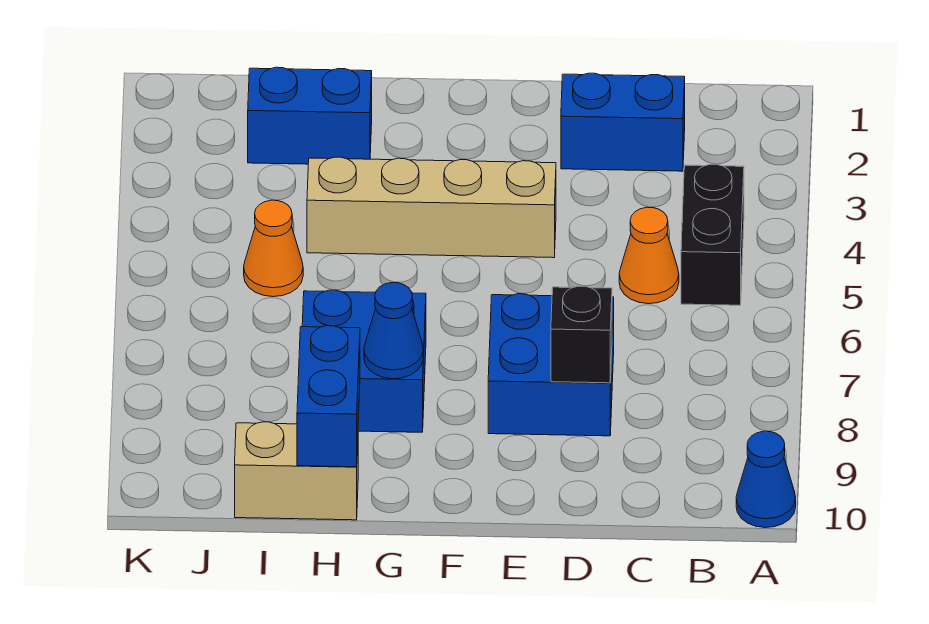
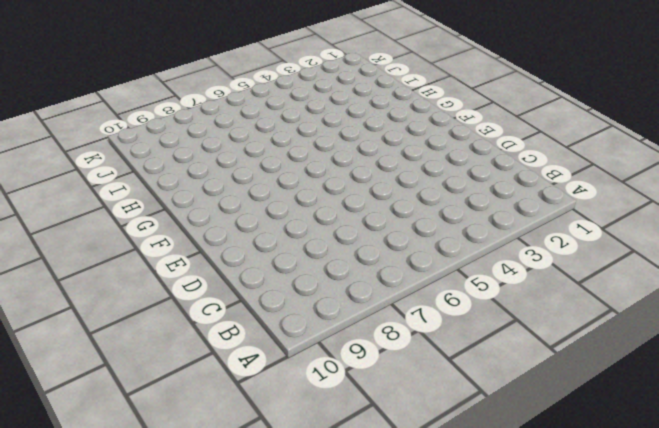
none -> blue 1x1 cone [736,431,796,528]
none -> black 1x2 brick [681,164,744,305]
none -> blue 1x2 brick [561,73,685,171]

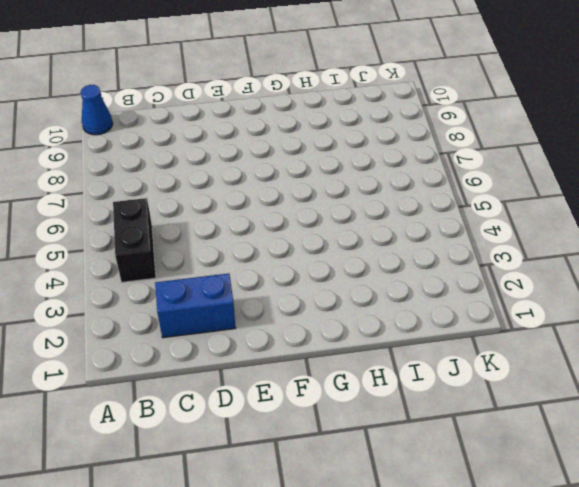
none -> orange 1x1 cone [619,207,679,304]
none -> blue 2x2 brick [488,294,614,436]
none -> tan 1x4 brick [307,157,556,258]

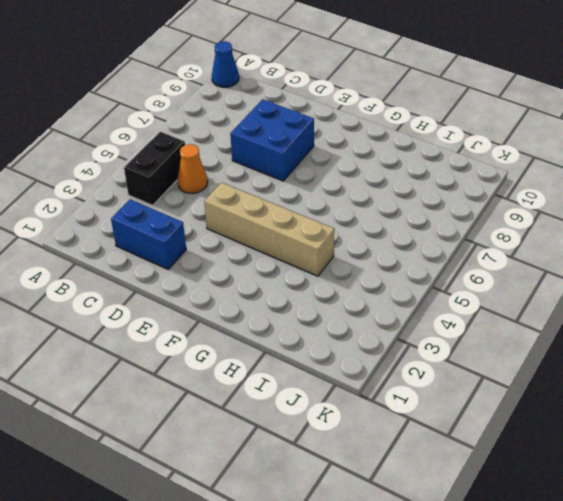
none -> blue 2x2 brick [302,290,426,432]
none -> blue 1x2 brick [248,67,372,164]
none -> tan 1x2 brick [235,422,358,520]

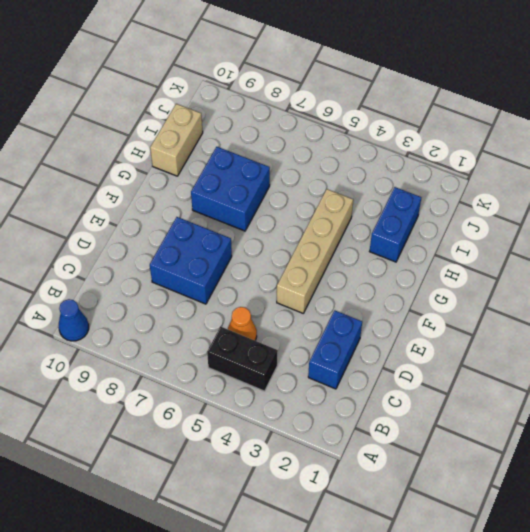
none -> orange 1x1 cone [244,200,303,297]
none -> black 1x1 brick [551,286,612,383]
none -> blue 1x1 cone [364,283,423,379]

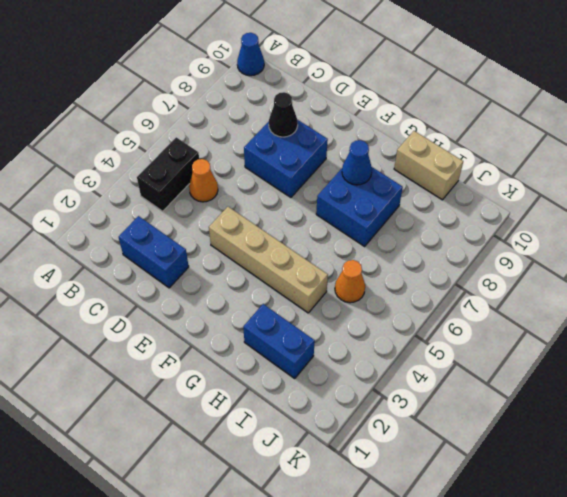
black 1x1 cone [269,92,298,137] -> black 1x1 brick [551,286,612,383]
none -> blue 1x2 brick [297,326,360,467]

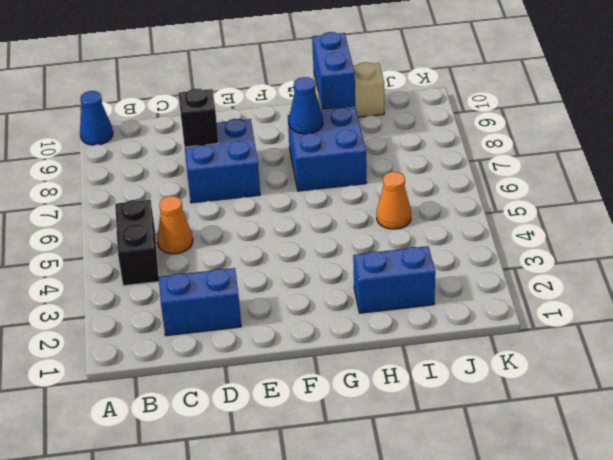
none -> tan 1x4 brick [307,157,556,258]

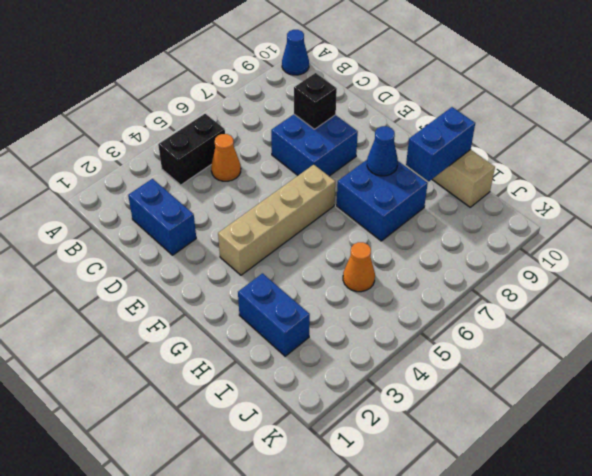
tan 1x4 brick [218,165,335,275] -> tan 1x4 brick turned to [307,157,556,258]

